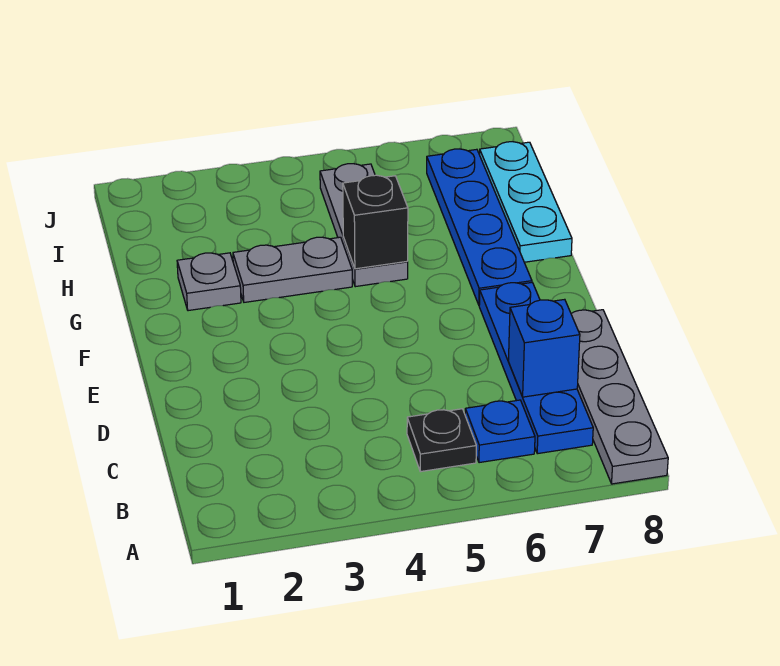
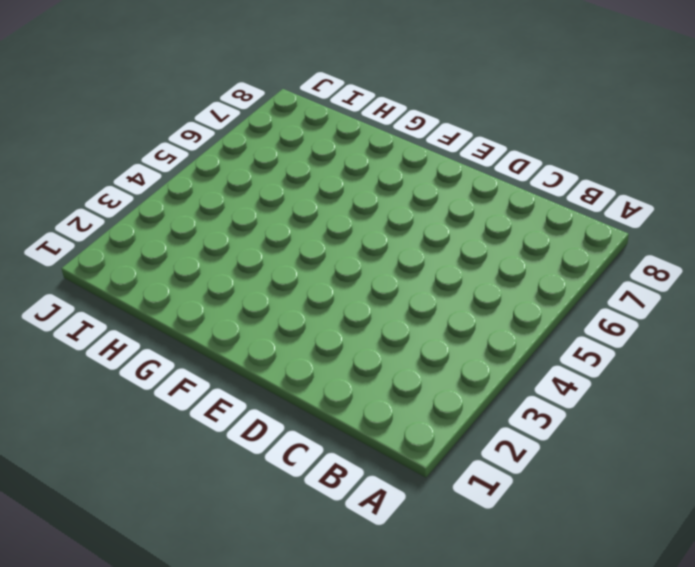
none -> grey 1x4 plate [571,310,668,484]
none -> black 1x1 plate [407,409,476,472]

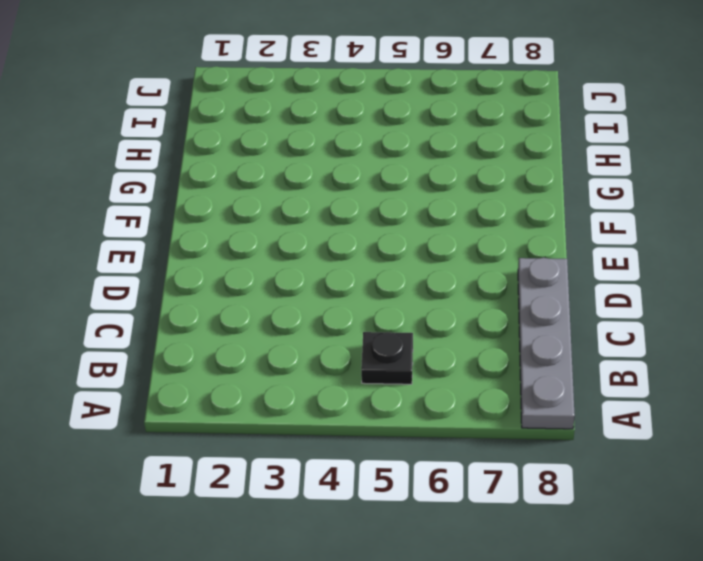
none -> blue 1x1 plate [465,400,535,463]
none -> blue 1x4 plate [479,283,593,454]

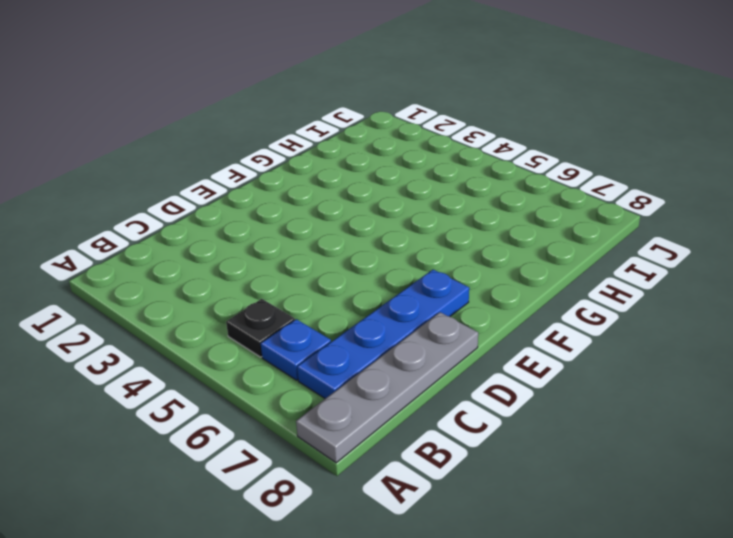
none -> blue 1x4 plate [427,149,532,305]
none -> grey 1x1 plate [177,253,241,311]

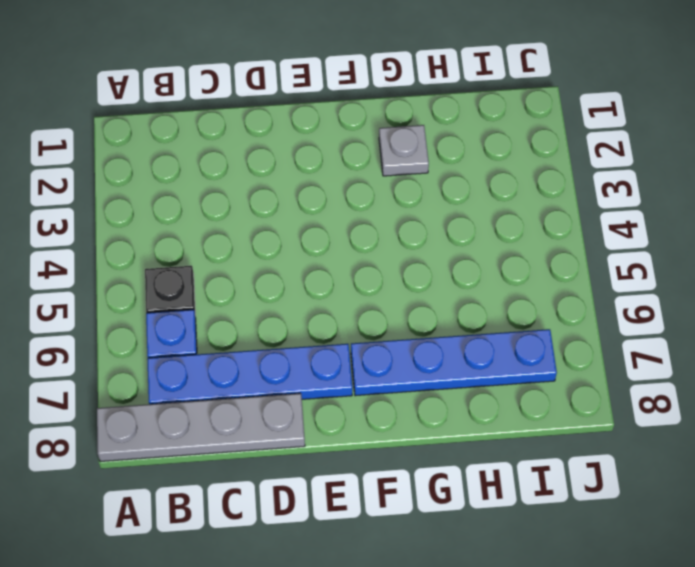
none -> grey 1x2 plate [233,237,352,302]
none -> grey 1x3 plate [320,164,408,287]

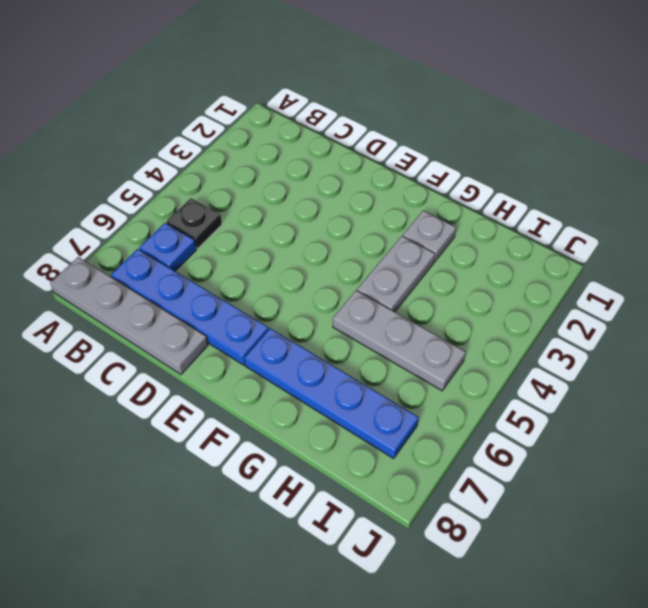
none -> cyan 1x3 plate [480,142,572,262]
none -> blue 1x1 brick [508,299,580,397]

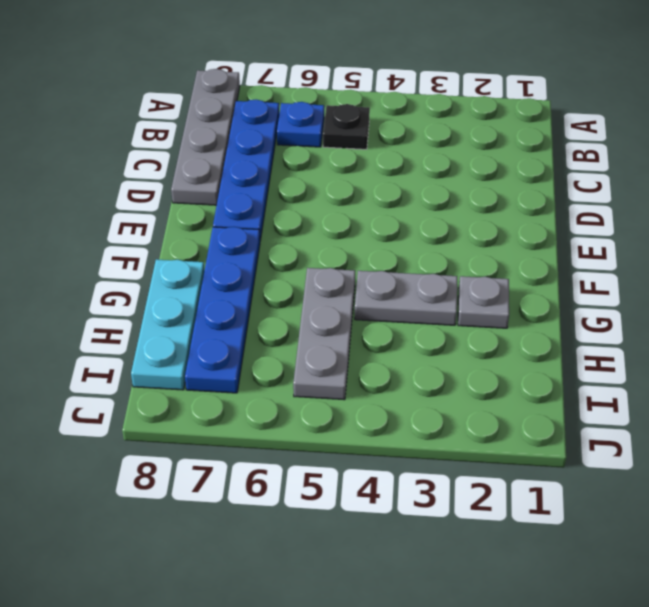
none -> blue 1x1 brick [508,299,580,397]
none -> black 1x1 brick [343,175,408,269]

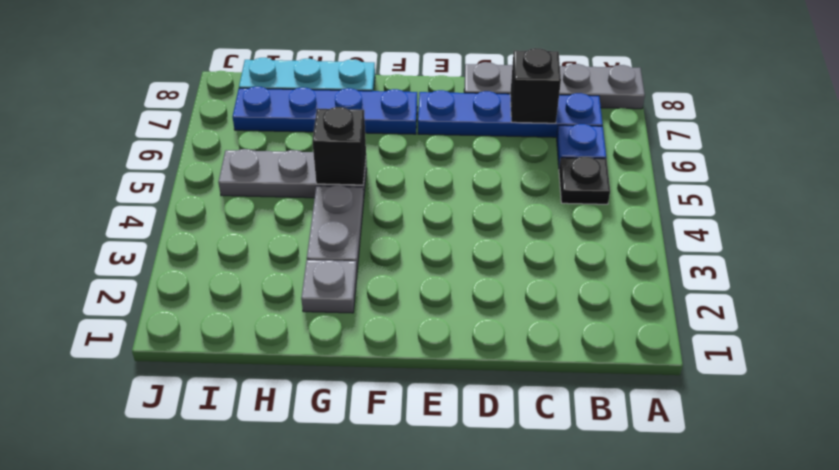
black 1x1 brick [510,48,561,123] -> blue 1x1 brick [508,299,580,397]

